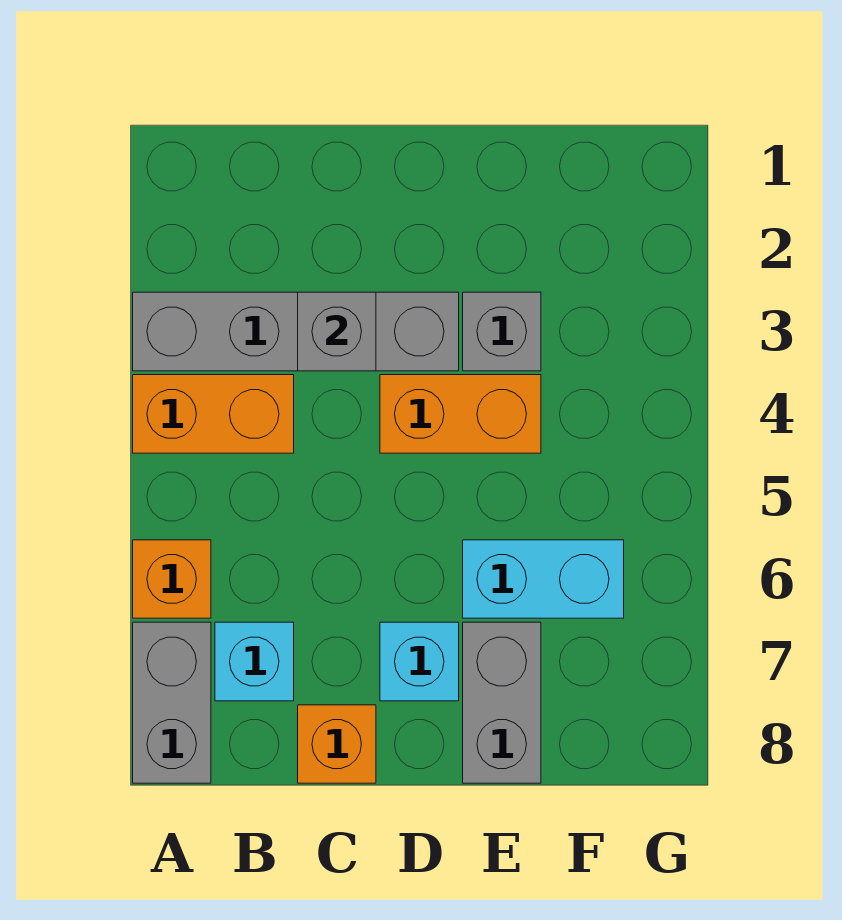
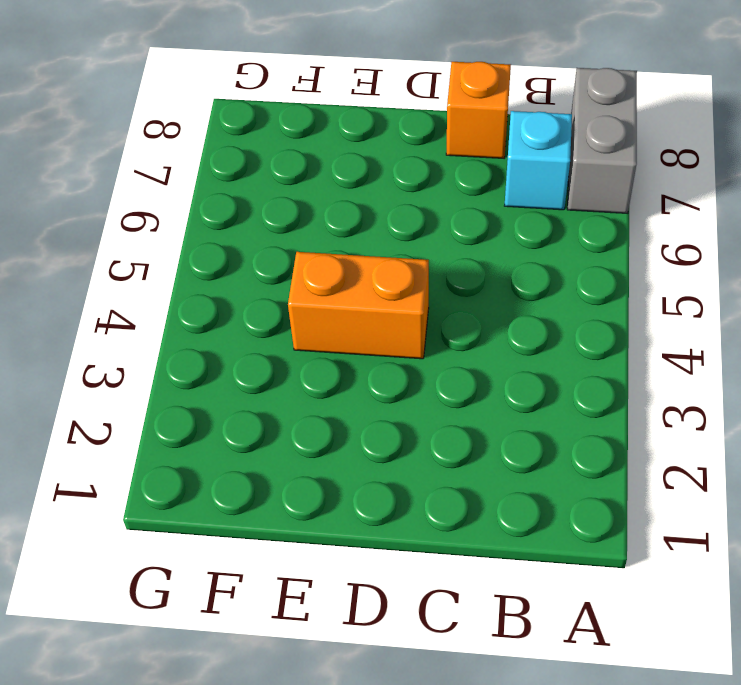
none -> grey 1x4 brick [133,292,459,371]
none -> orange 1x2 brick [133,375,294,453]
none -> orange 1x1 brick [133,540,211,618]

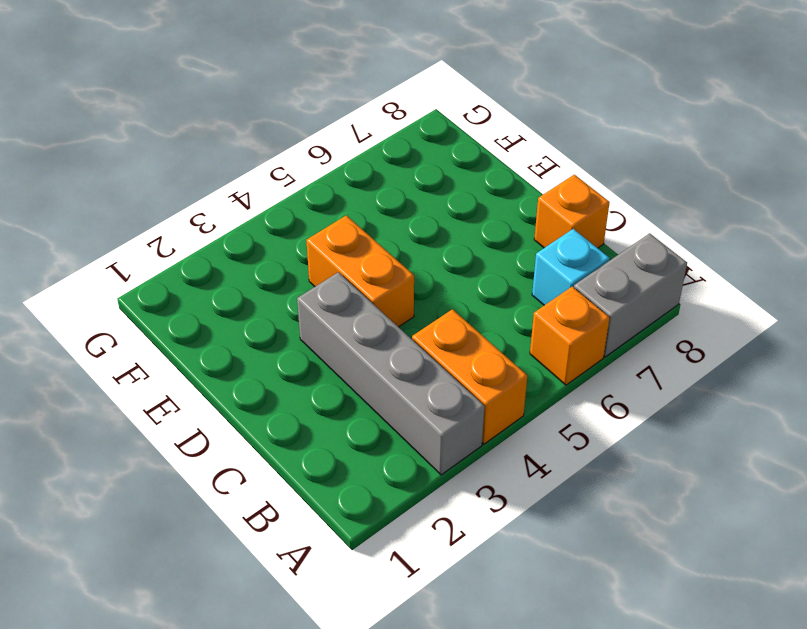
none -> cyan 1x1 brick [380,622,459,701]
none -> grey 1x1 brick [463,292,541,371]
none -> cyan 1x2 brick [463,540,624,618]

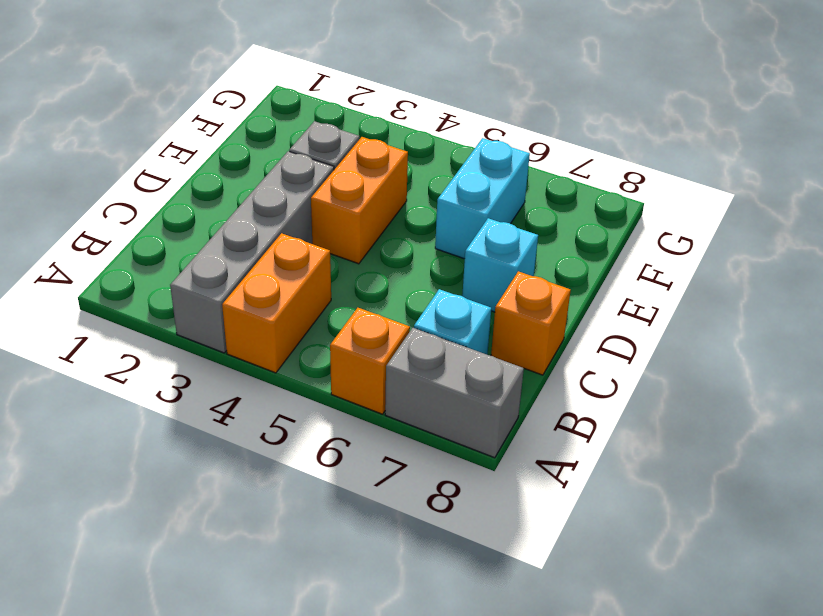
none -> grey 1x2 brick [463,622,541,783]
none -> grey 1x1 brick [298,292,376,371]

